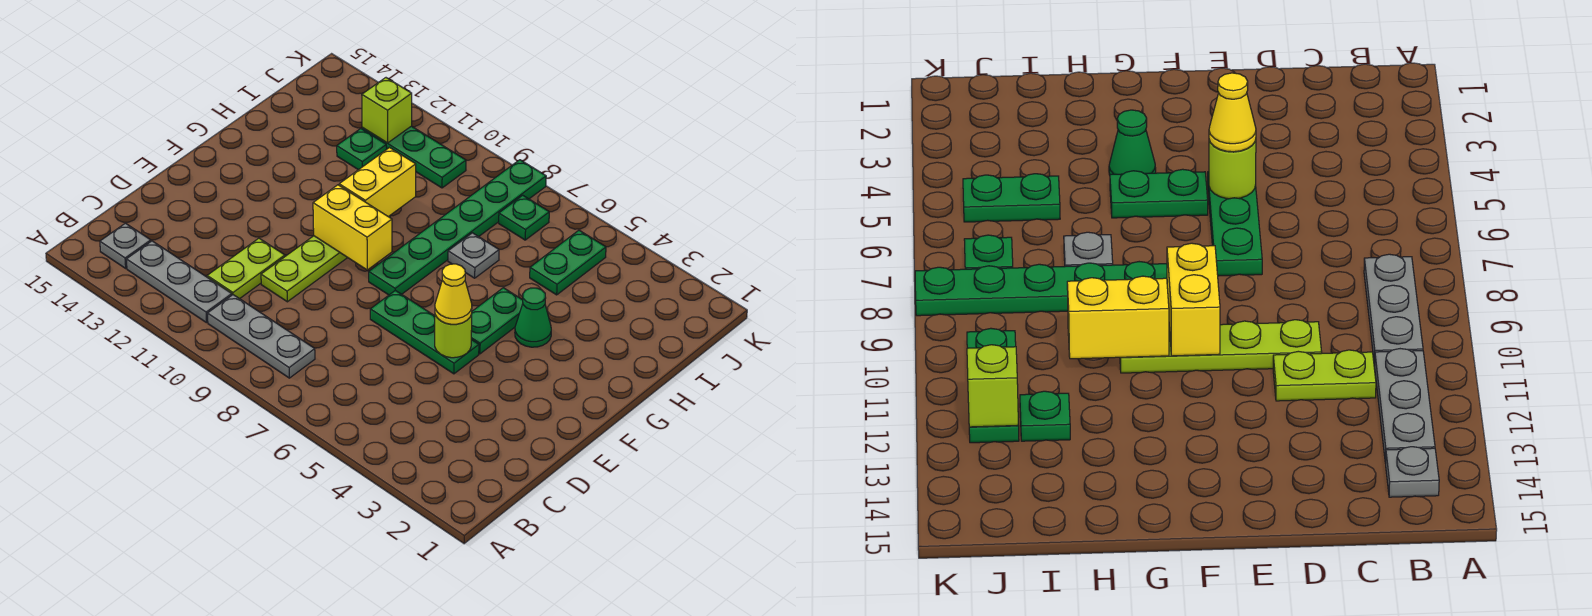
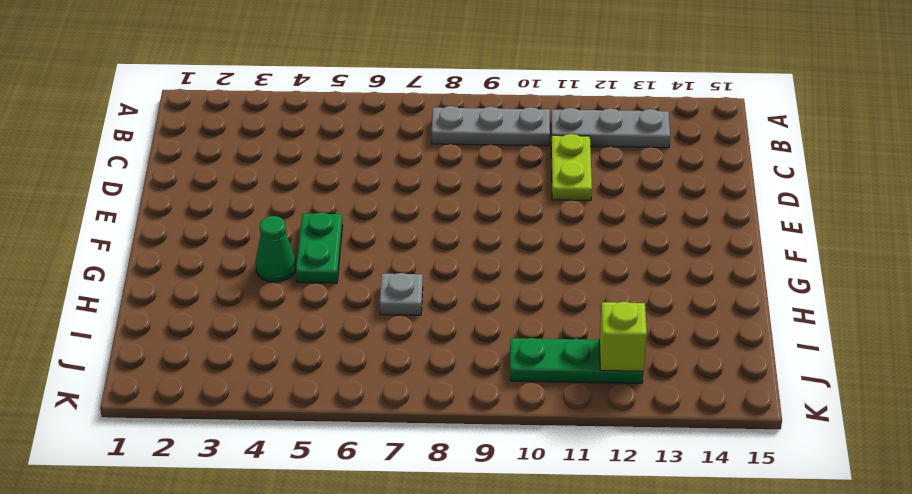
none -> grey 1x1 plate [100,223,151,268]
none -> lime 1x4 plate [261,216,390,302]
none -> green 1x3 plate [370,290,479,374]

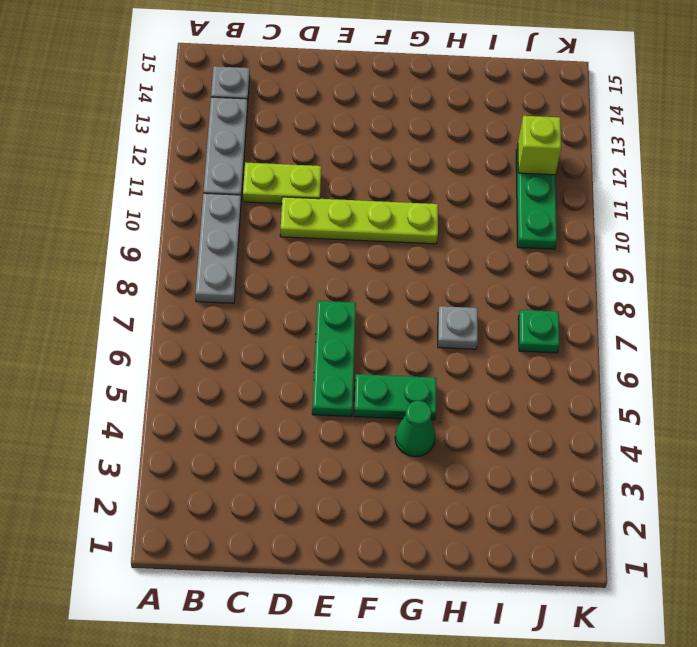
none -> green 1x6 plate [369,160,546,295]
none -> green 1x2 plate [530,230,606,295]
none -> green 1x1 plate [337,129,387,170]

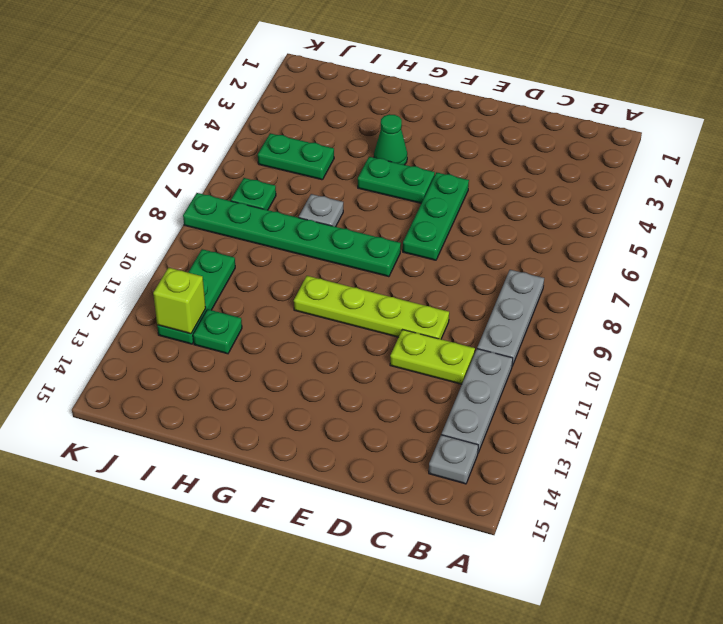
none -> lime 1x1 round brick [435,314,472,358]
none -> yellow 1x2 brick [313,185,392,270]
none -> yellow 1x2 brick [339,148,416,217]

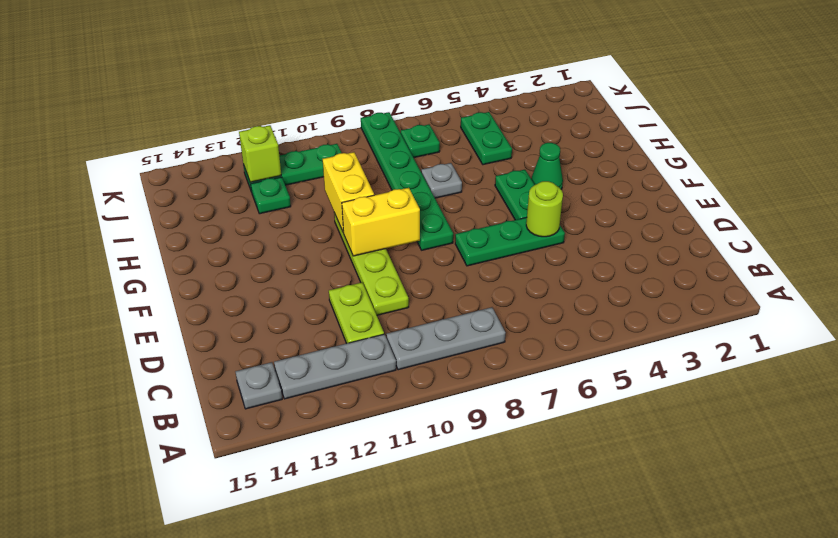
none -> yellow 1x1 cone [435,264,472,324]

